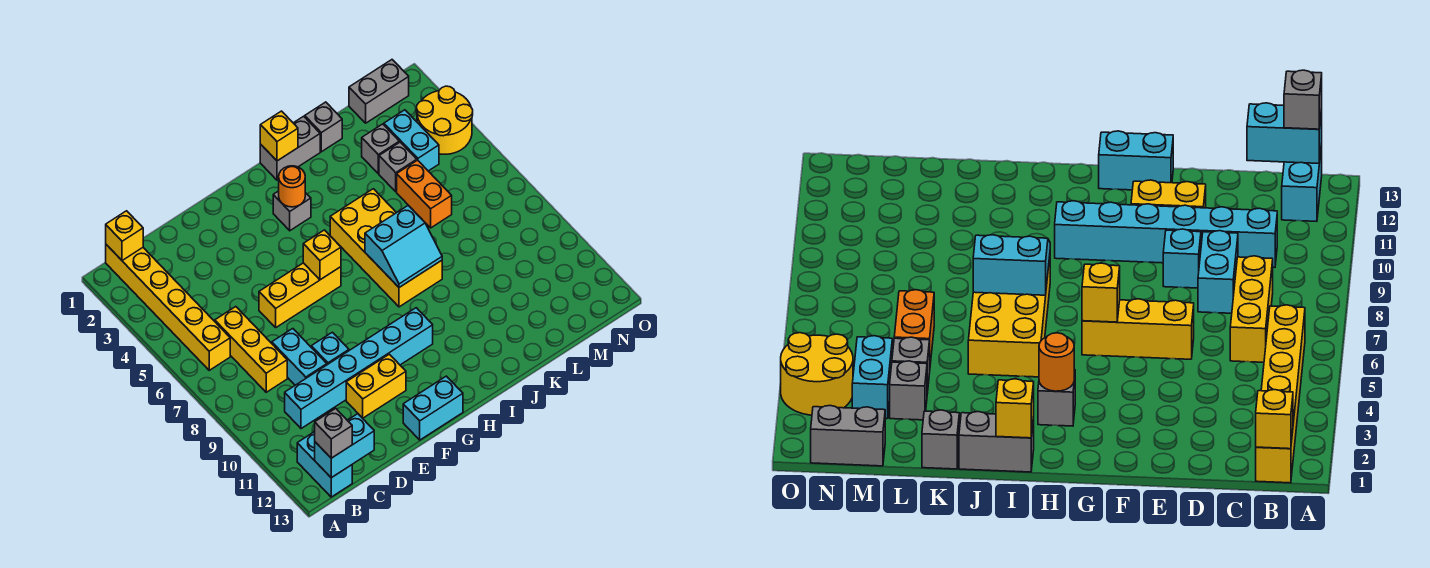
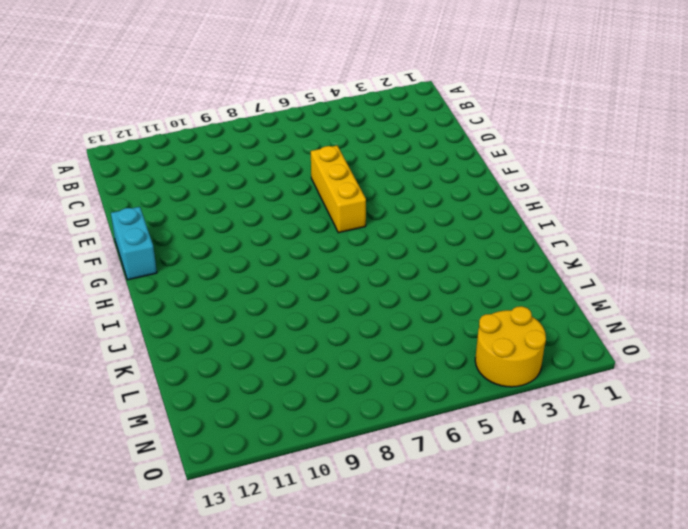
none -> yellow 1x6 brick [106,245,230,370]
none -> cyan 1x2 brick [297,432,352,497]
none -> yellow 1x3 brick [215,307,287,392]

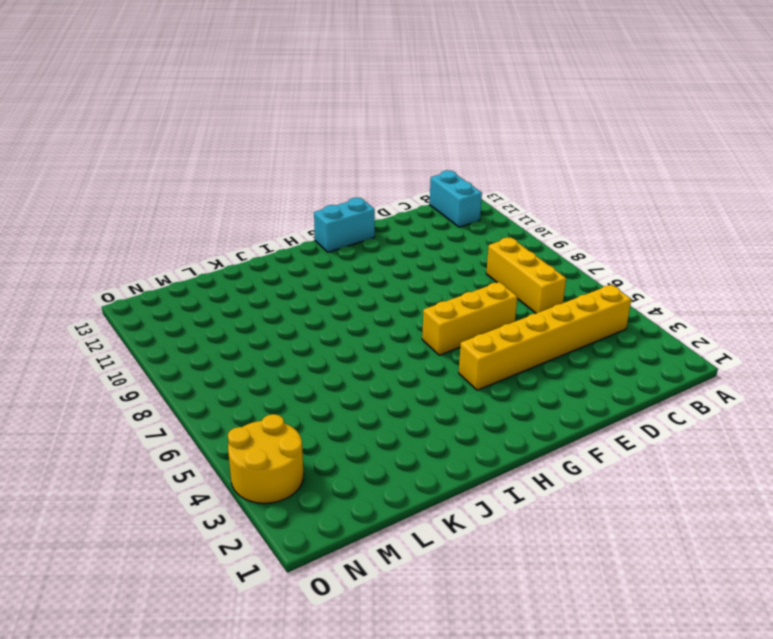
yellow 1x6 brick [459,285,631,390] -> yellow 1x6 brick turned to [106,245,230,370]
none -> cyan 1x6 brick [285,308,433,429]
none -> cyan 1x2 brick [272,329,327,385]
none -> cyan 1x1 brick [311,332,349,365]

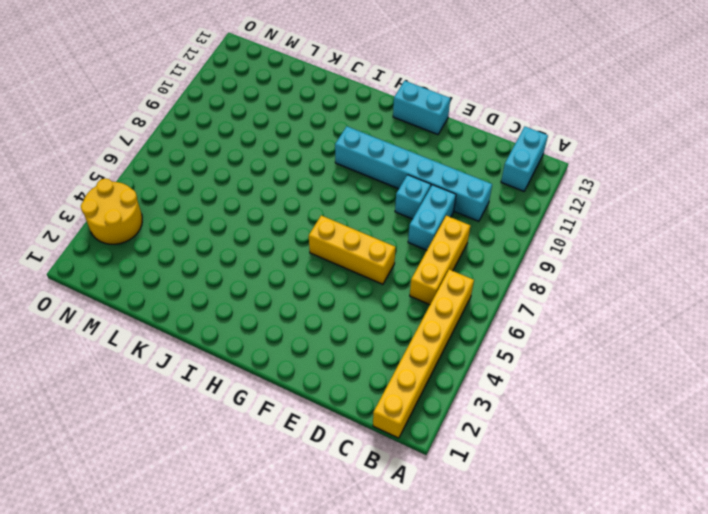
none -> yellow 1x2 brick [346,354,406,418]
none -> grey 1x1 brick [273,191,311,231]
none -> grey 1x2 brick [260,116,320,180]

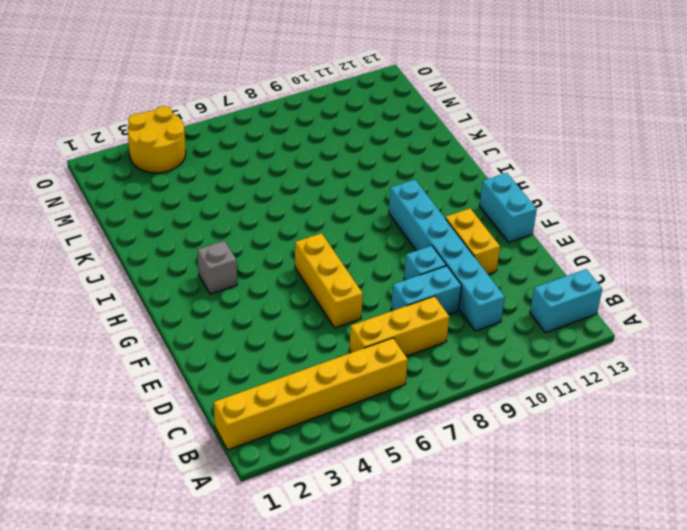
none -> grey 1x2 brick [260,116,320,180]
none -> yellow 2x4 brick [330,189,442,307]
none -> grey 1x1 brick [305,102,342,152]

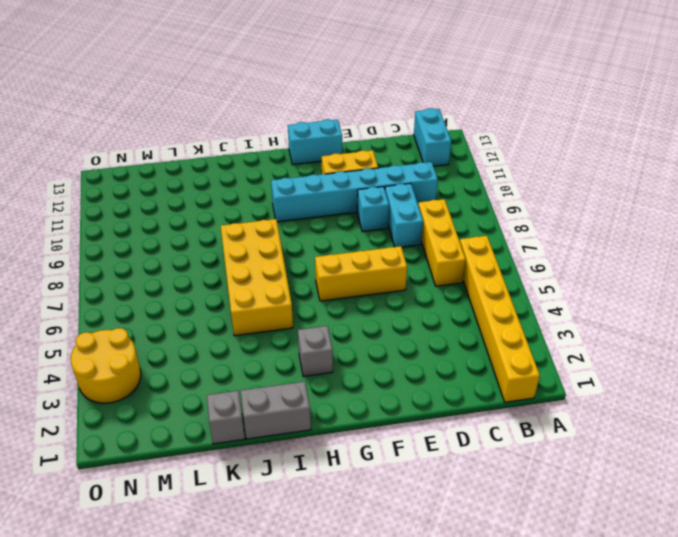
none -> grey 1x1 brick [362,124,399,174]
none -> grey 1x1 brick [379,142,417,192]
none -> orange 1x2 brick [397,160,452,228]

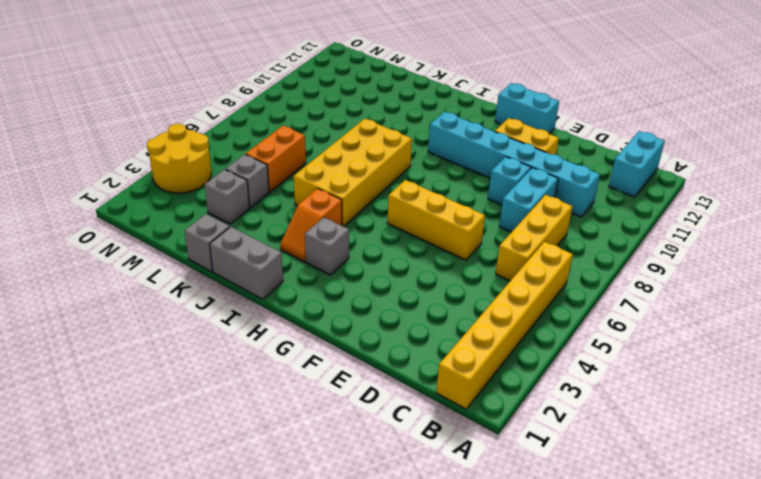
orange 1x2 slope [280,188,342,262] -> none
none -> grey 1x2 brick [349,60,409,123]
none -> cyan 1x2 brick [384,110,439,171]
none -> yellow 1x1 brick [106,211,143,261]

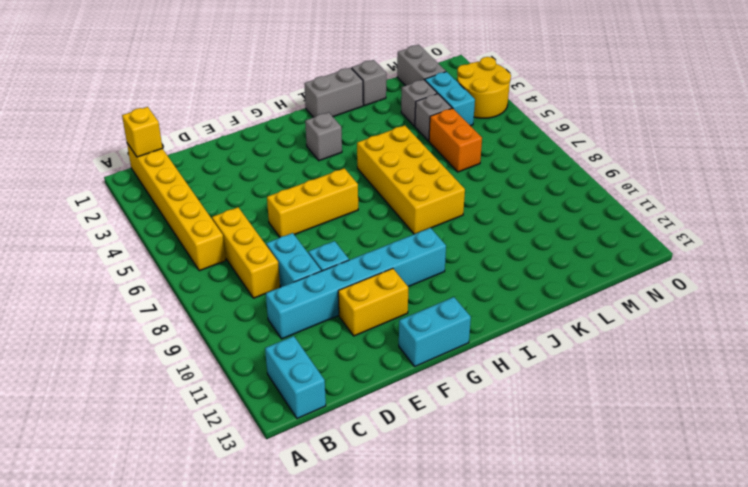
grey 1x2 brick [397,45,446,86] -> grey 1x2 brick turned to [349,60,409,123]
none -> cyan 1x2 brick [315,414,374,478]
none -> yellow 1x1 brick [303,230,341,280]
none -> orange 1x1 round brick [279,166,305,207]

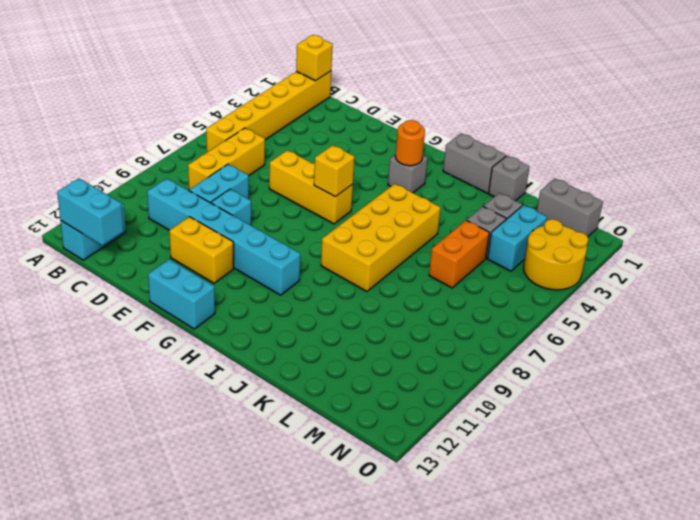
none -> yellow 1x1 brick [260,111,298,161]
none -> cyan 2x2 slope [365,206,442,287]
none -> grey 1x1 brick [315,408,352,458]

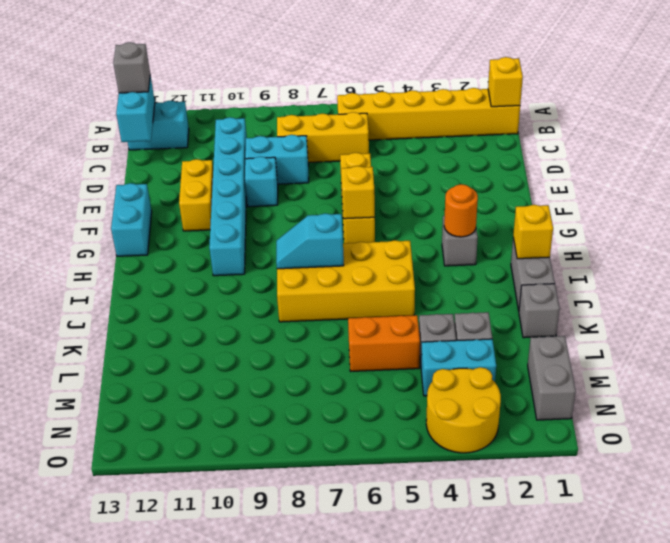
cyan 1x2 slope [276,213,344,269] -> cyan 2x2 slope [365,206,442,287]

